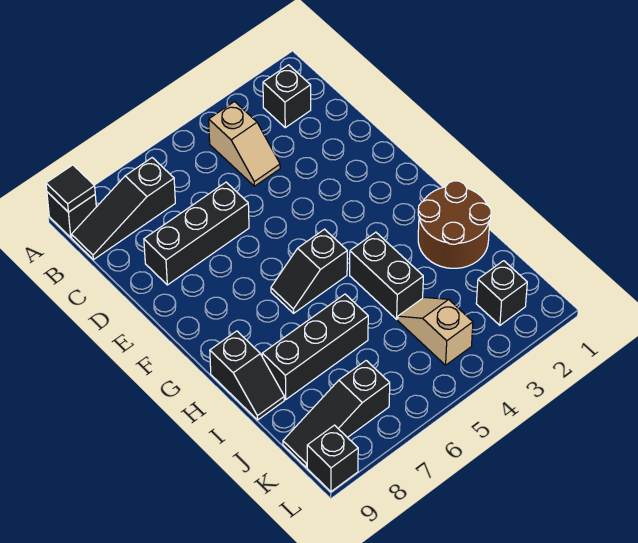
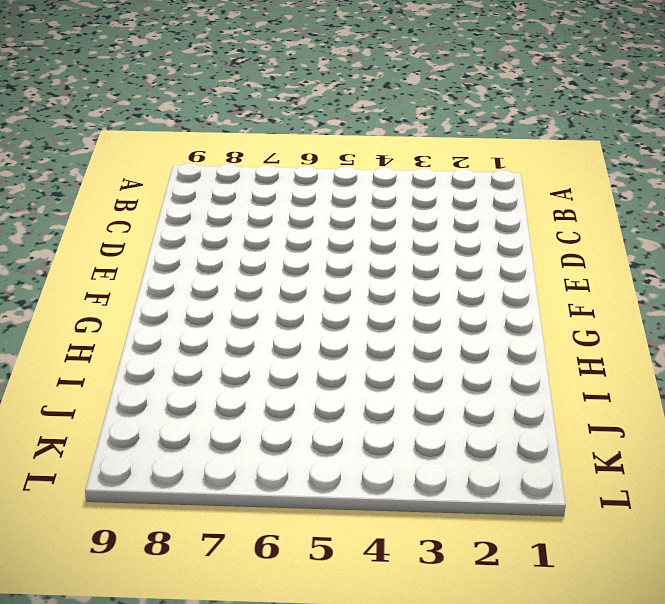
none -> black 1x1 brick [47,192,96,237]
none -> black 1x1 brick [263,65,311,128]
none -> tan 1x2 slope [209,102,280,186]

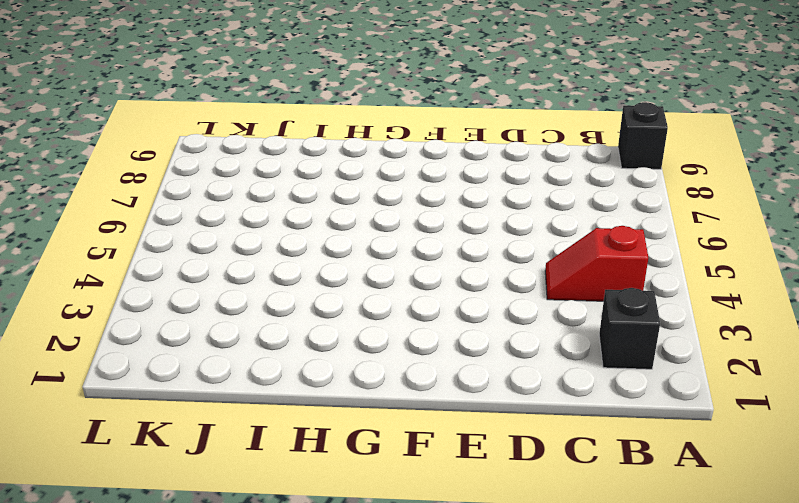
red 1x2 slope [545,225,648,301] -> tan 1x2 slope [209,102,280,186]
none -> black 1x3 slope [71,158,175,260]
none -> black 1x3 brick [144,182,249,285]
none -> black 1x2 slope [271,229,347,313]

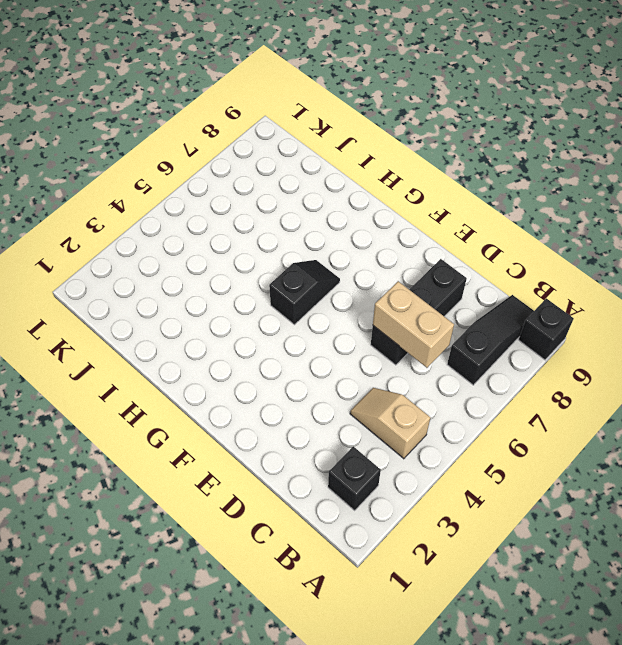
tan 1x2 brick [373,281,454,368] -> none
none -> brown 2x2 round brick [418,181,491,268]
none -> black 1x2 brick [350,232,423,319]
none -> black 1x2 slope [210,331,284,420]

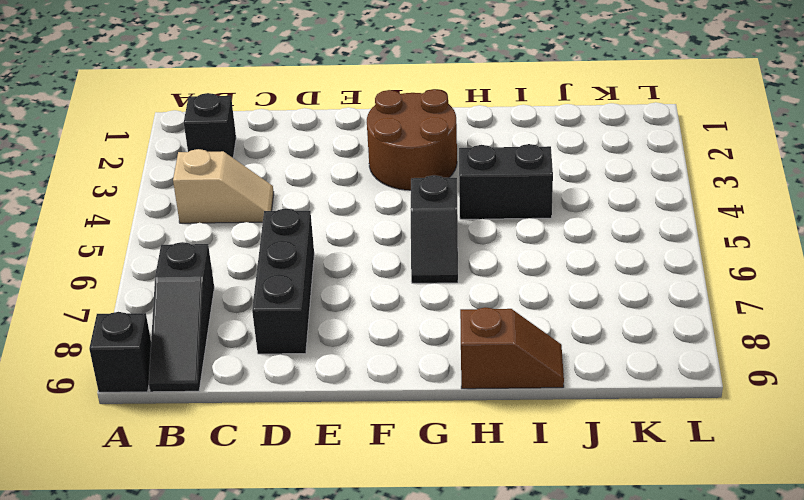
brown 2x2 round brick [367,89,457,190] -> brown 2x2 round brick moved to [418,181,491,268]
brown 1x2 slope [460,307,564,389] -> black 1x2 slope [210,331,284,420]
none -> black 1x3 brick [262,294,368,399]
none -> tan 1x2 slope [398,297,473,365]
none -> black 1x1 brick [476,261,527,325]

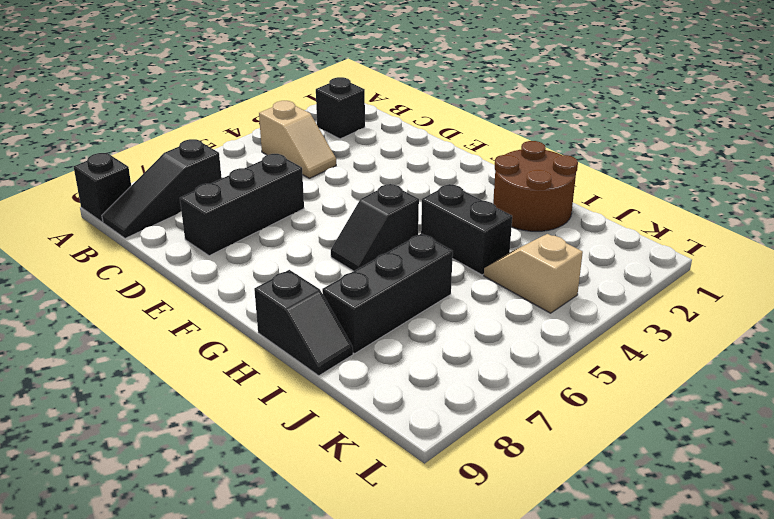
none -> black 1x1 brick [476,261,527,325]
none -> black 1x3 slope [283,361,390,467]
none -> black 1x1 brick [307,425,358,492]

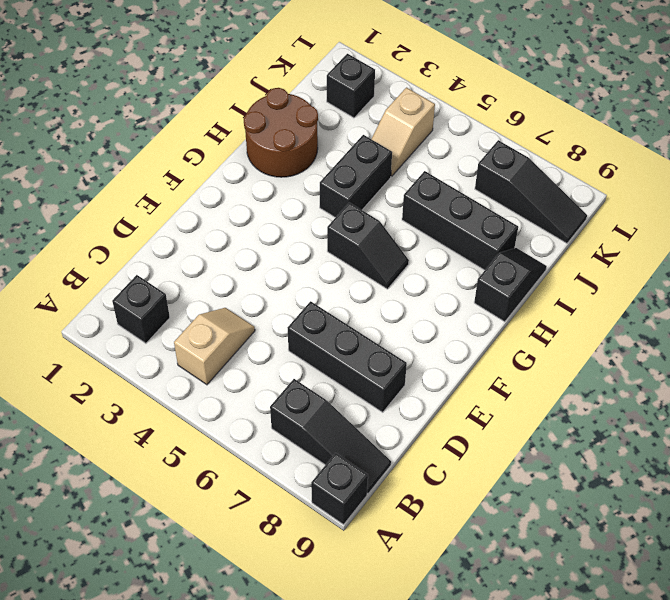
none -> black 1x1 brick [307,425,358,492]
none -> black 1x1 tile [46,165,95,212]

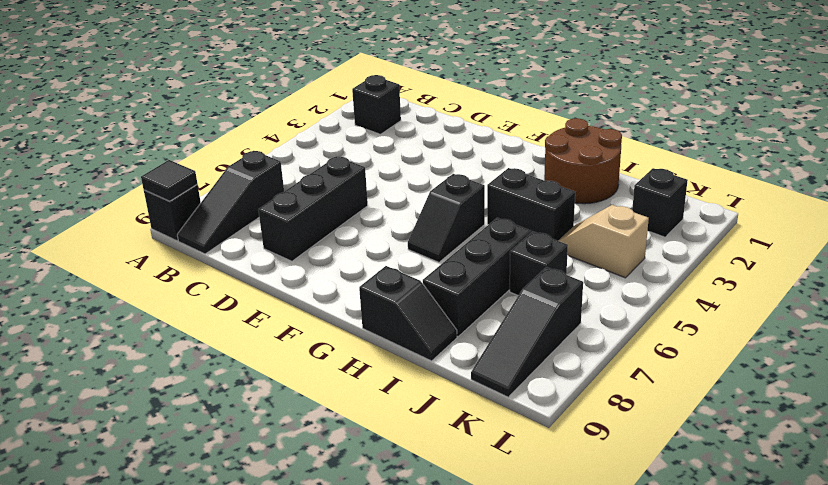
black 1x1 brick [510,231,568,296] -> black 1x1 brick moved to [307,425,358,492]
none -> tan 1x2 slope [209,102,280,186]

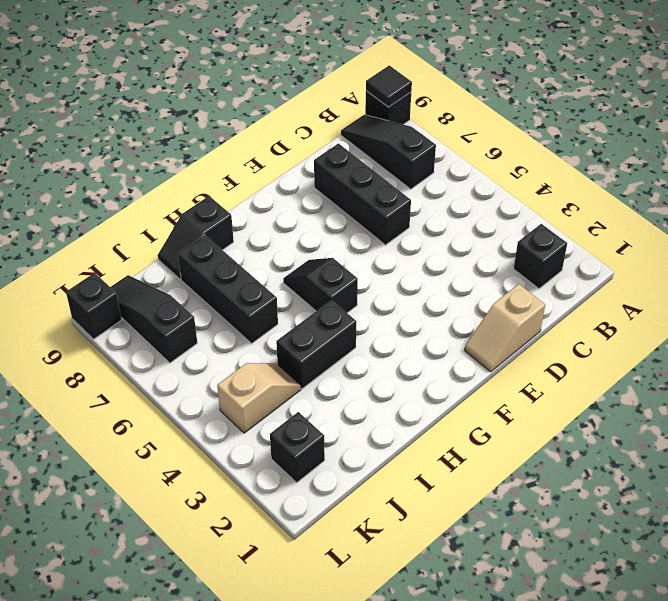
tan 1x2 slope [465,284,545,372] -> tan 1x2 slope moved to [209,102,280,186]
none -> brown 2x2 round brick [418,181,491,268]

